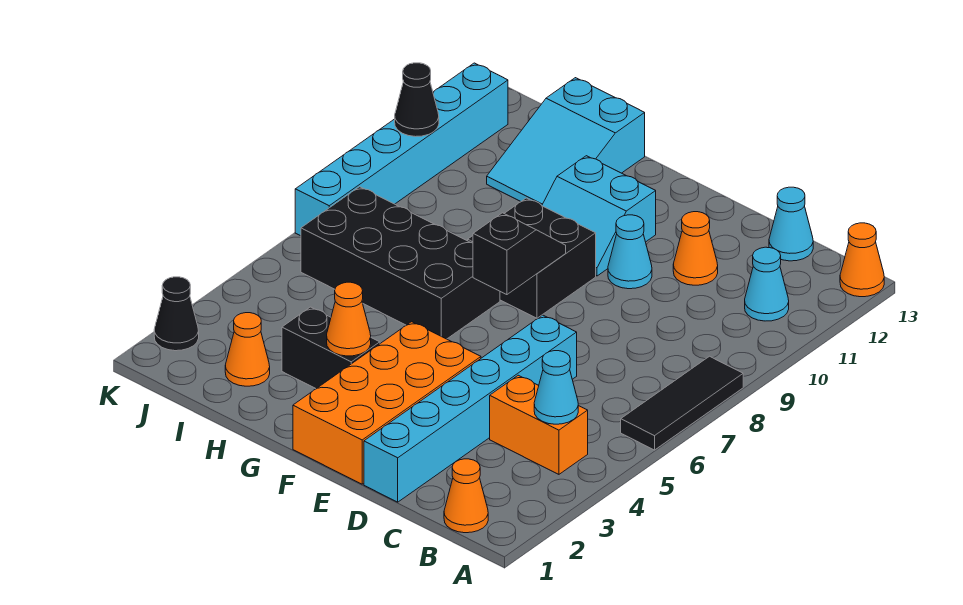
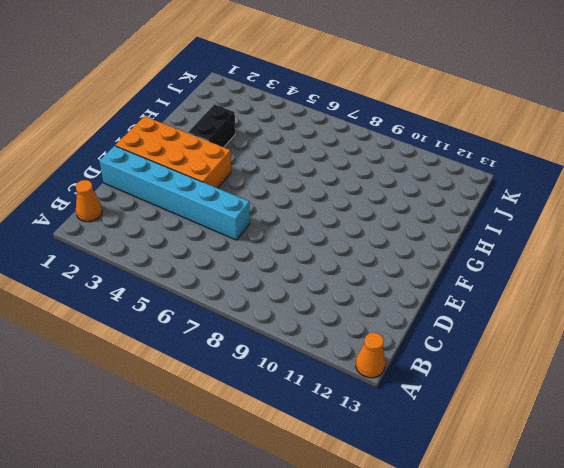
none -> black 1x3 tile [621,356,743,450]
none -> orange 1x2 brick [490,375,588,474]
none -> cyan 1x1 cone [745,247,789,321]

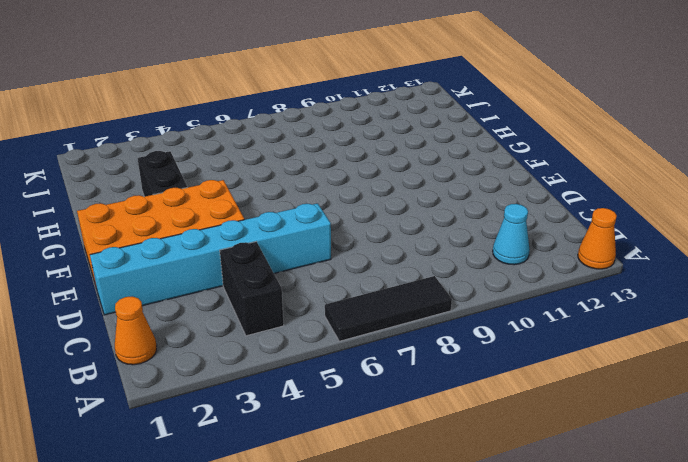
black 1x2 brick [220,242,284,336] -> orange 1x2 brick [490,375,588,474]
none -> cyan 1x1 cone [769,187,813,261]
none -> orange 1x1 cone [673,212,718,285]
none -> cyan 1x1 cone [608,215,652,289]

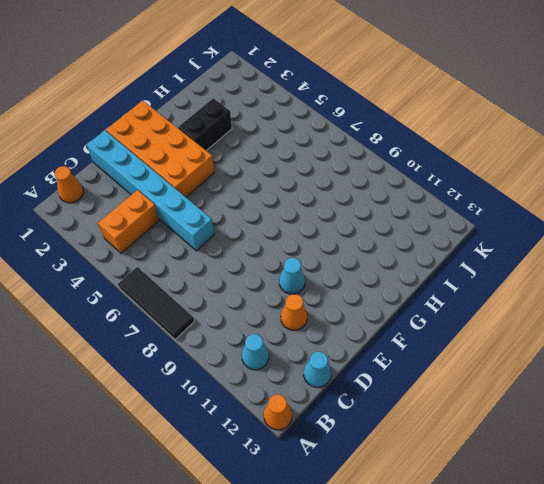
none -> black 2x2 brick [468,198,596,318]
none -> cyan 2x2 slope [542,156,656,276]
none -> black 2x4 brick [301,187,500,339]

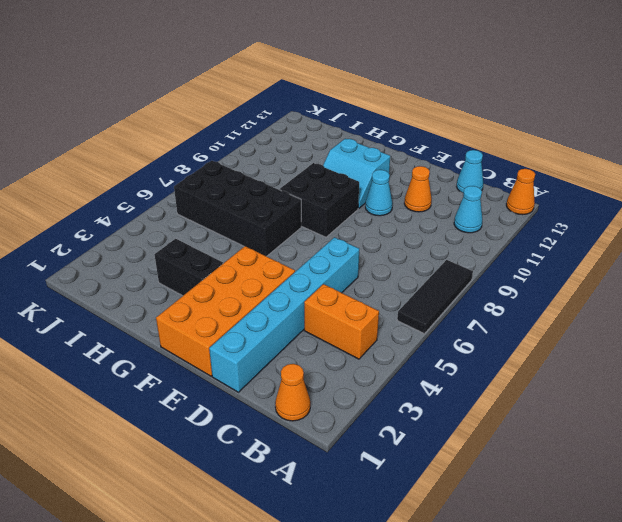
none -> cyan 2x3 slope [487,78,645,205]
none -> orange 1x1 cone [225,313,270,386]
none -> black 1x1 cone [154,277,199,351]

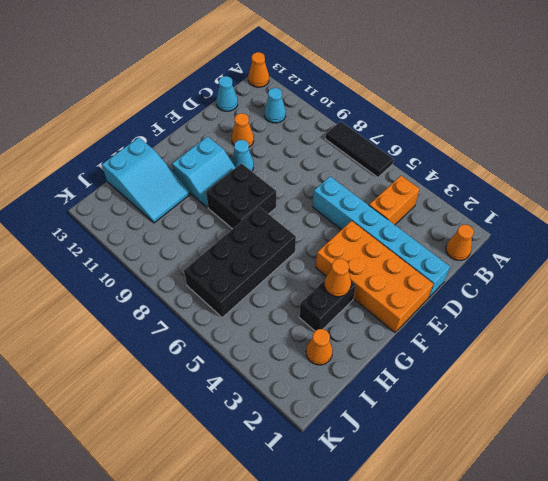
none -> black 1x1 cone [154,277,199,351]
none -> cyan 1x6 brick [295,63,508,236]
none -> cyan 1x1 cone [534,351,578,424]

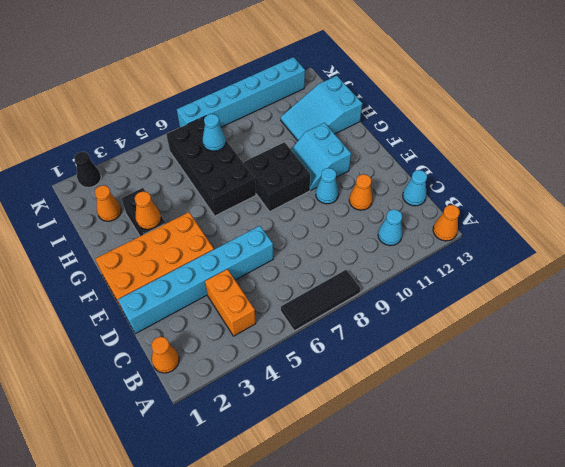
cyan 1x1 cone [203,114,226,151] -> cyan 1x1 cone moved to [534,351,578,424]
none -> black 1x2 slope [473,213,566,295]
none -> black 1x1 cone [395,63,439,137]

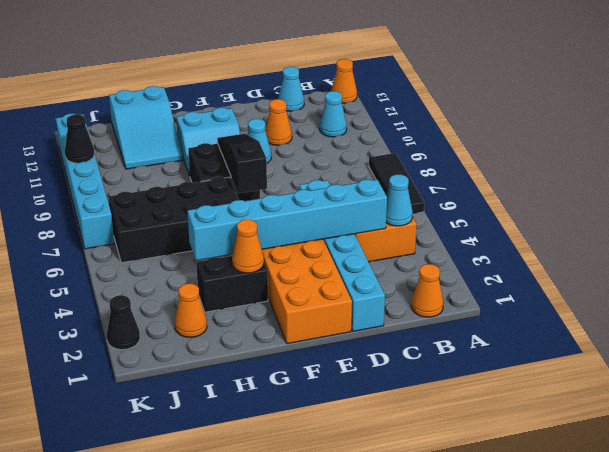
cyan 1x6 brick [187,180,387,261] -> none
black 1x3 slope [217,134,267,193] -> black 1x2 slope [473,213,566,295]

